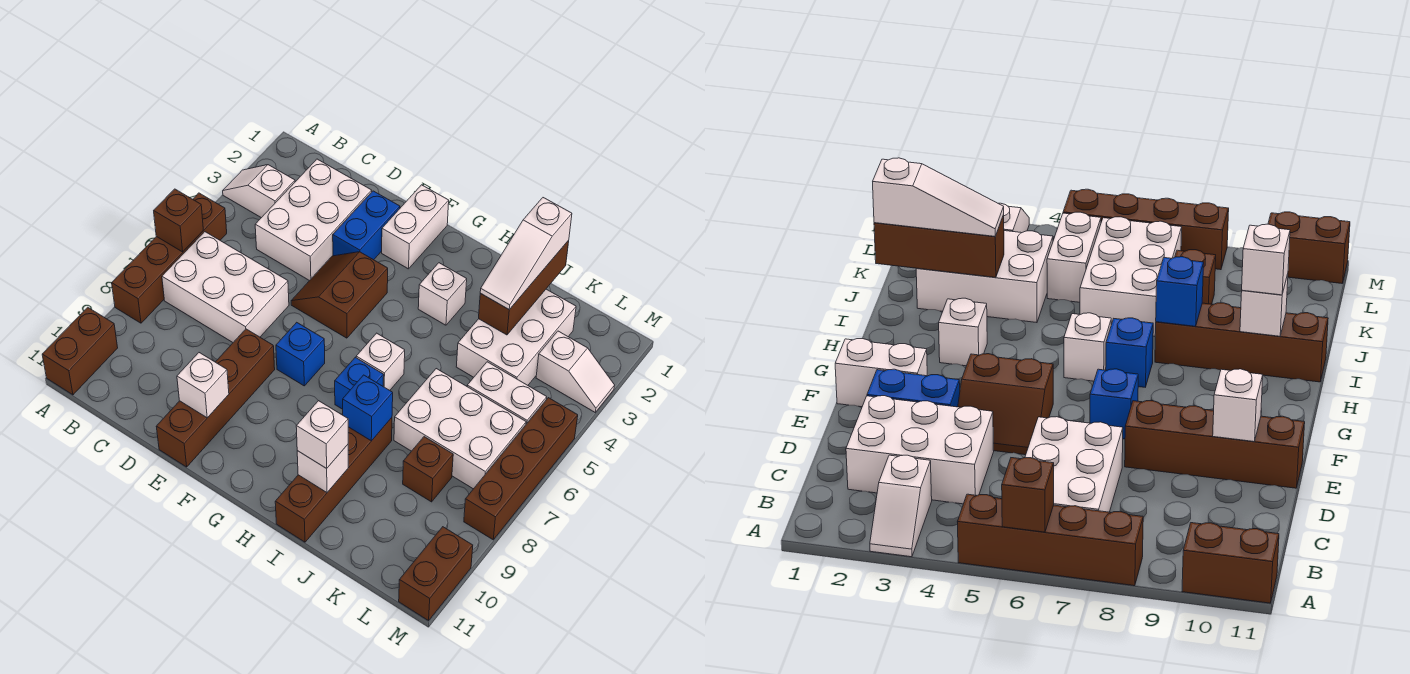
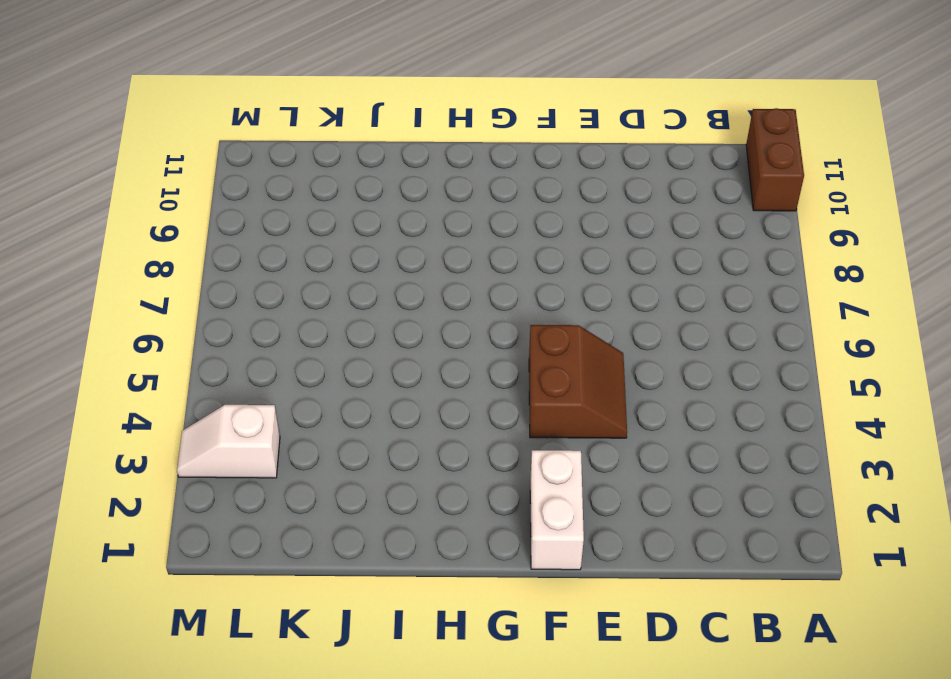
none -> white 1x2 slope [223,165,295,218]
none -> brown 1x4 brick [112,193,227,323]
none -> white 2x3 brick [162,232,289,342]

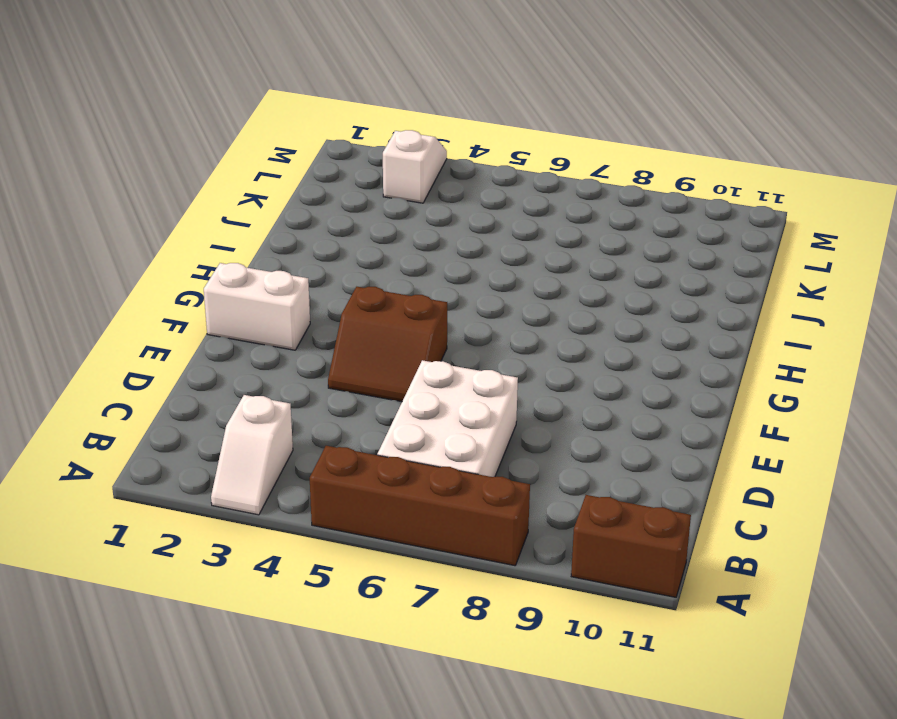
none -> white 2x3 brick [255,159,372,281]
none -> blue 1x2 brick [333,191,400,260]
none -> brown 1x4 brick [156,329,275,467]

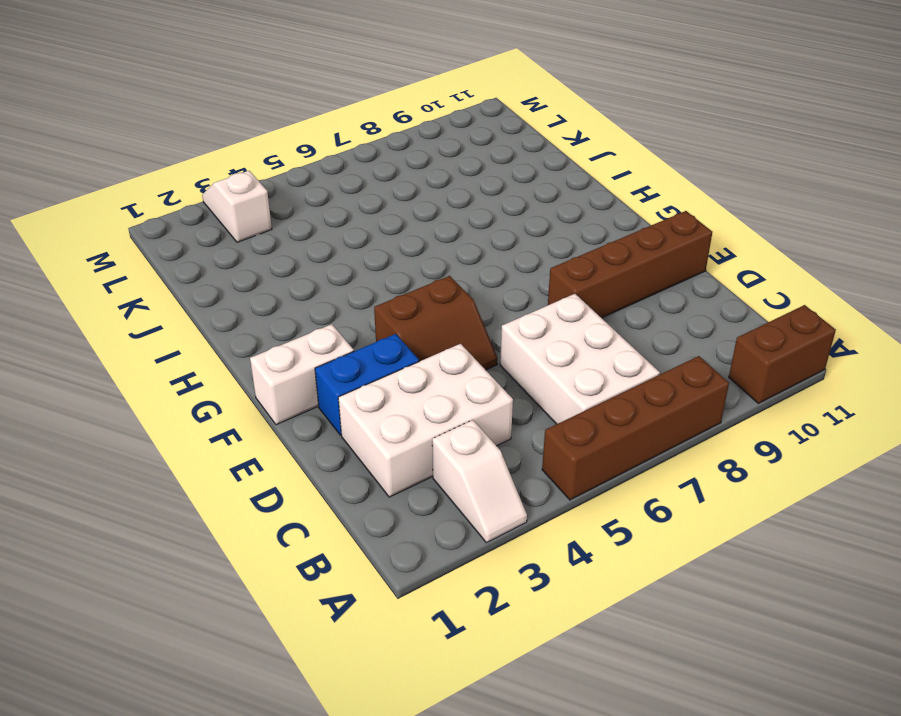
none -> blue 1x1 brick [276,322,325,386]
none -> white 1x1 brick [418,263,467,325]
none -> white 1x1 brick [356,333,405,390]

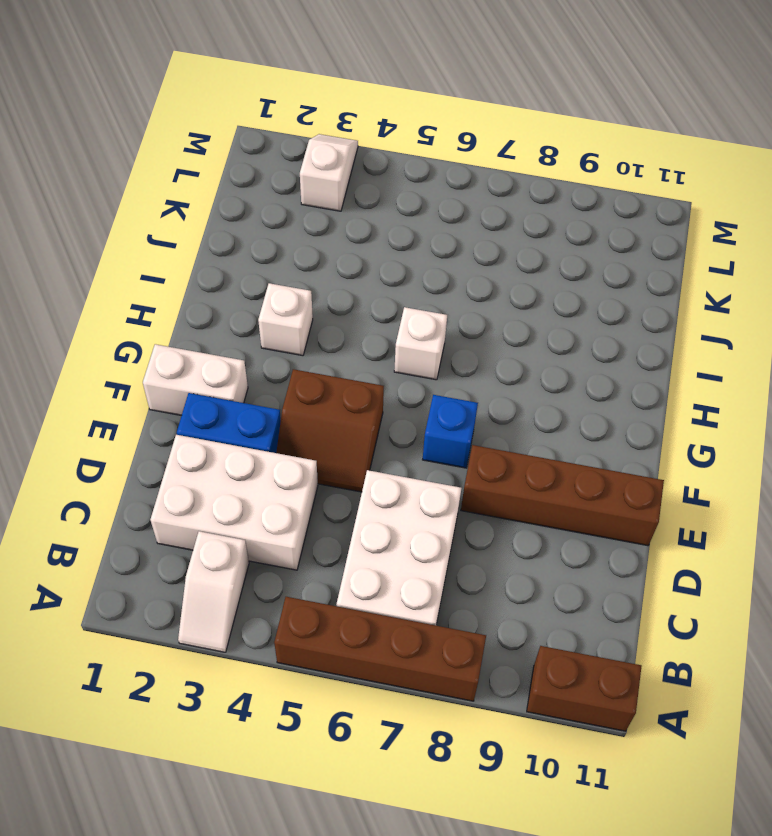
none -> blue 1x1 brick [335,357,384,409]
none -> brown 1x4 brick [275,418,392,542]
none -> white 2x3 brick [456,289,576,385]

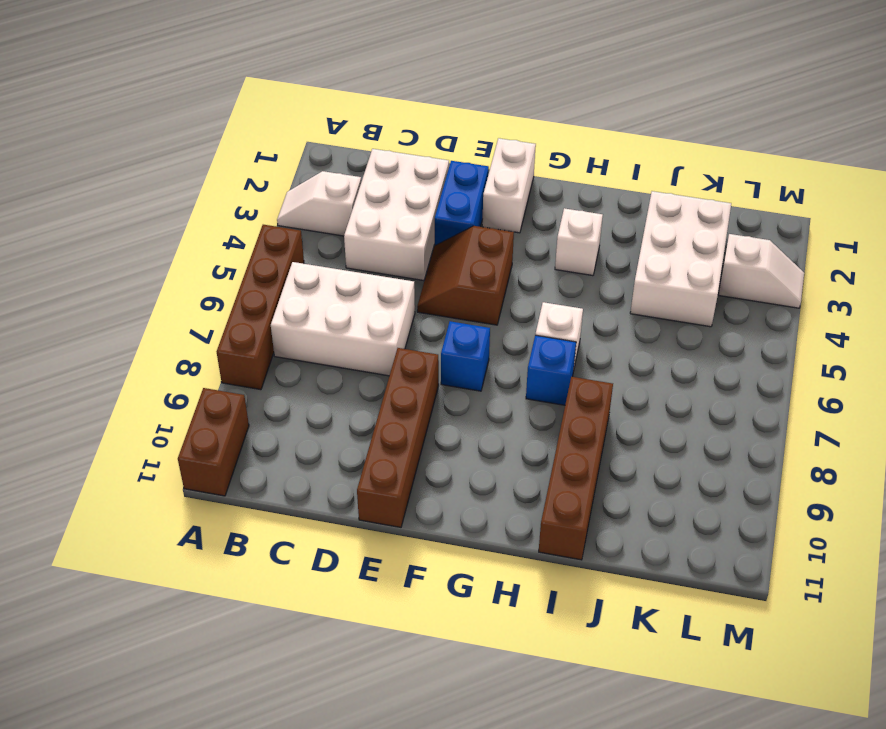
none -> white 2x3 brick [394,369,526,489]
none -> white 1x2 brick [467,362,547,424]
none -> brown 1x1 brick [403,437,453,502]

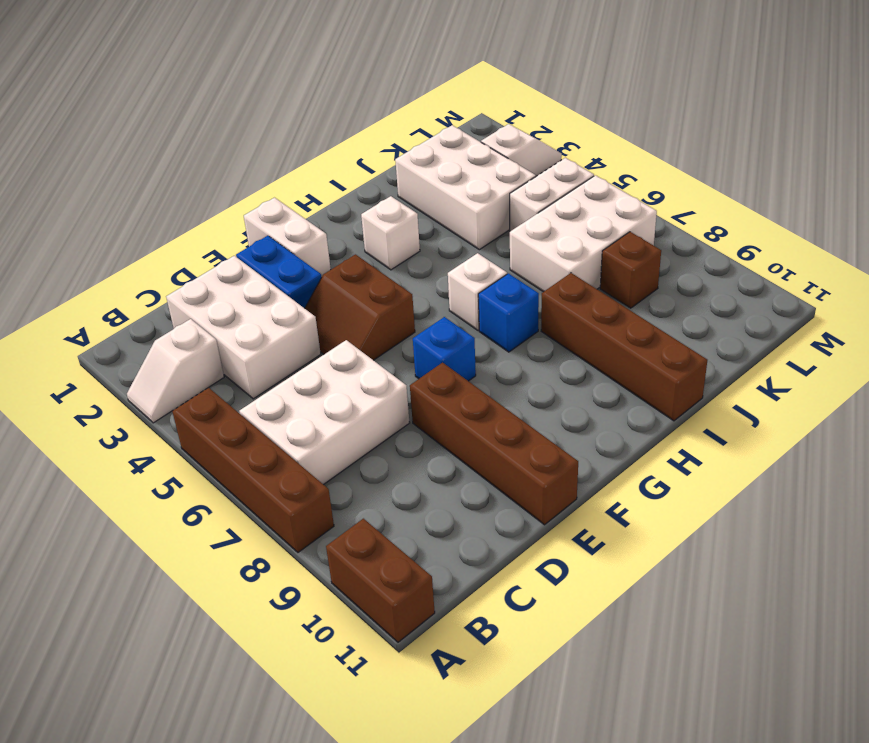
none -> brown 1x4 brick [464,398,578,540]
none -> brown 1x2 brick [399,527,473,621]
none -> brown 1x1 brick [154,189,203,252]

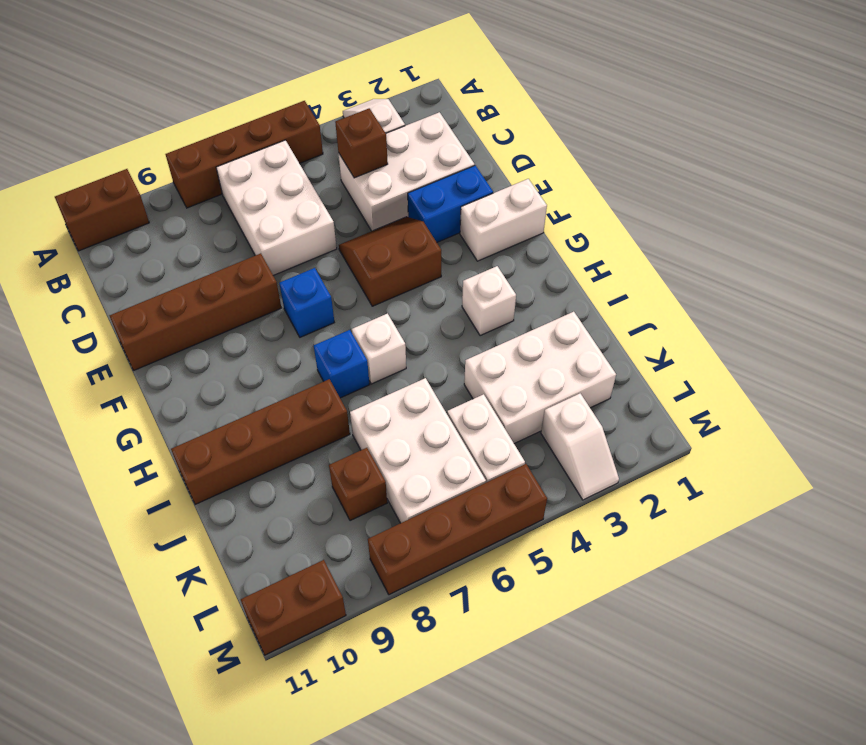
brown 1x1 brick [335,108,388,178] -> brown 1x1 brick moved to [154,189,203,252]
none -> white 1x1 brick [177,353,229,418]
none -> blue 1x1 brick [343,375,393,441]
none -> white 1x1 brick [297,445,348,492]

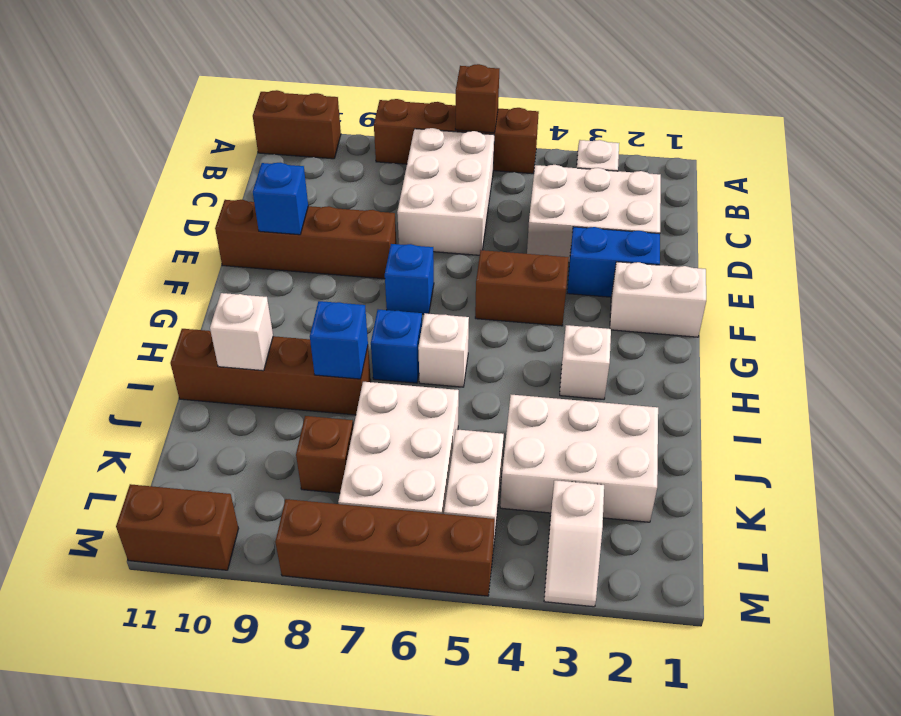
blue 1x1 brick [253,163,308,235] -> white 1x1 brick [177,353,229,418]
none -> brown 1x3 brick [479,240,569,335]
none -> white 1x1 brick [296,401,348,469]
none -> white 1x3 slope [480,198,572,310]

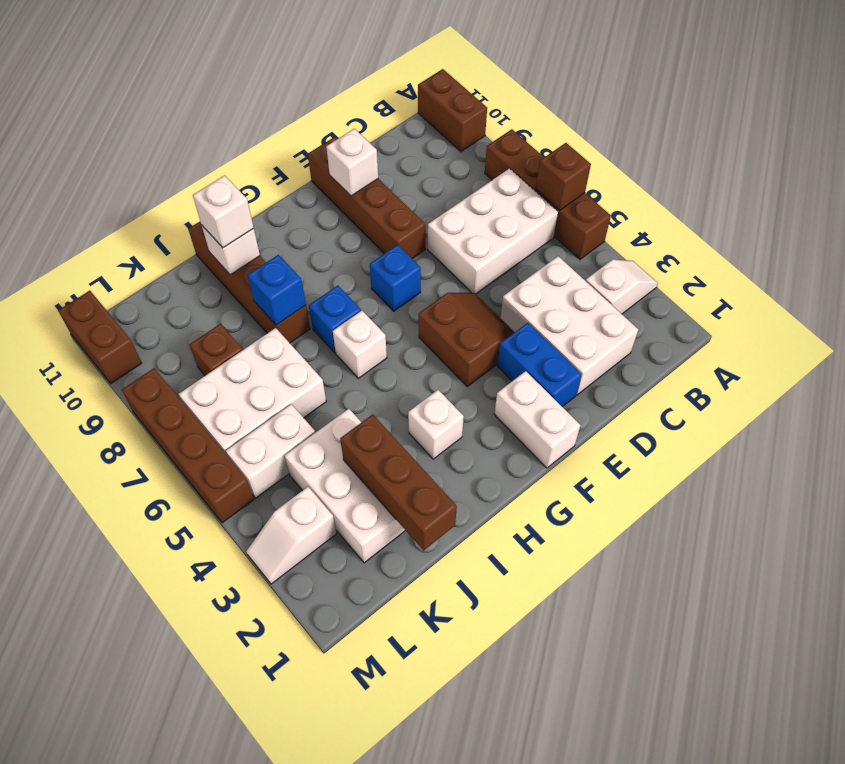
none -> white 1x3 slope [480,198,572,310]

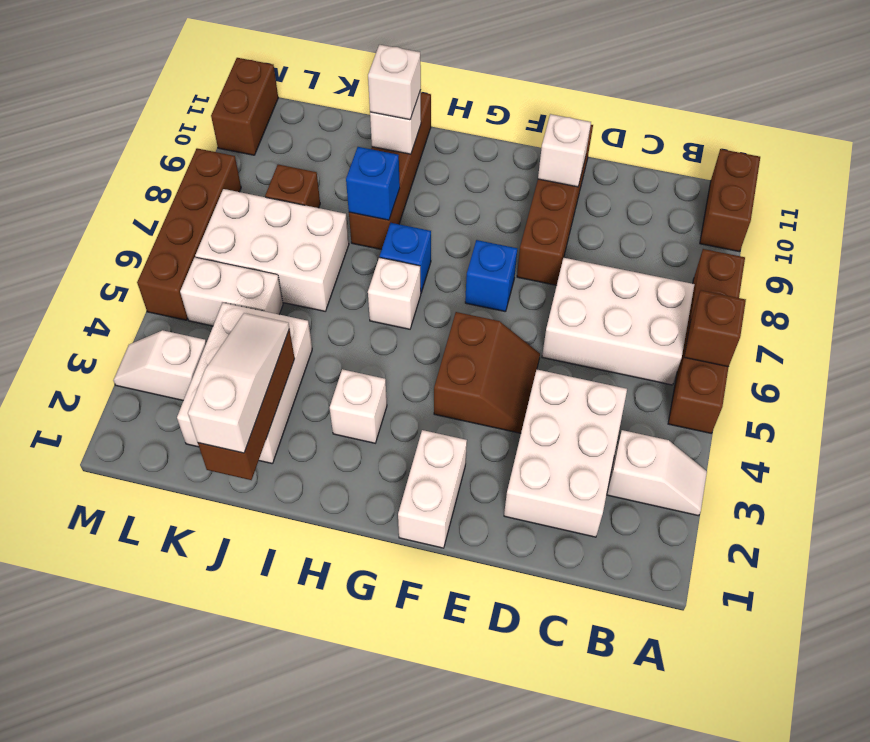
none -> blue 1x2 brick [333,191,400,260]

